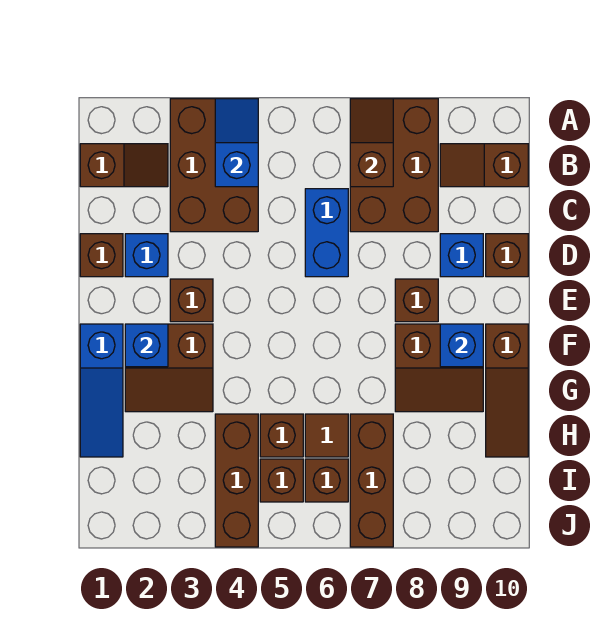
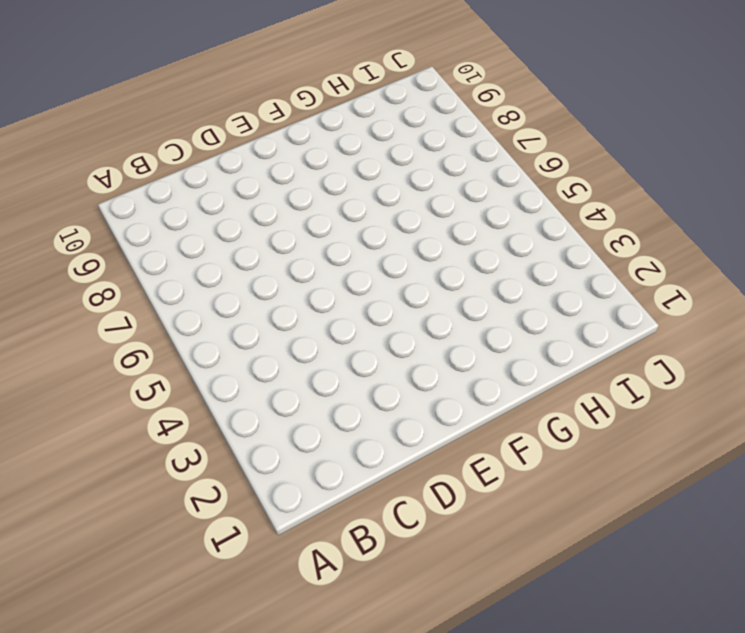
none -> brown 2x3 brick [170,99,258,232]
none -> brown 2x3 brick [350,99,438,232]
none -> brown 1x2 slope [80,144,168,187]

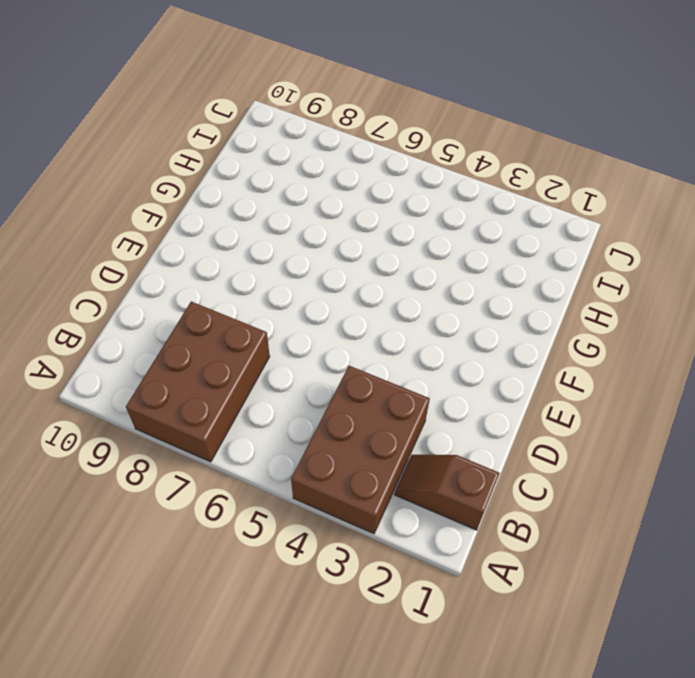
none -> brown 1x2 slope [440,144,528,187]
none -> blue 1x2 brick [305,189,348,277]
none -> brown 1x1 brick [80,234,123,277]

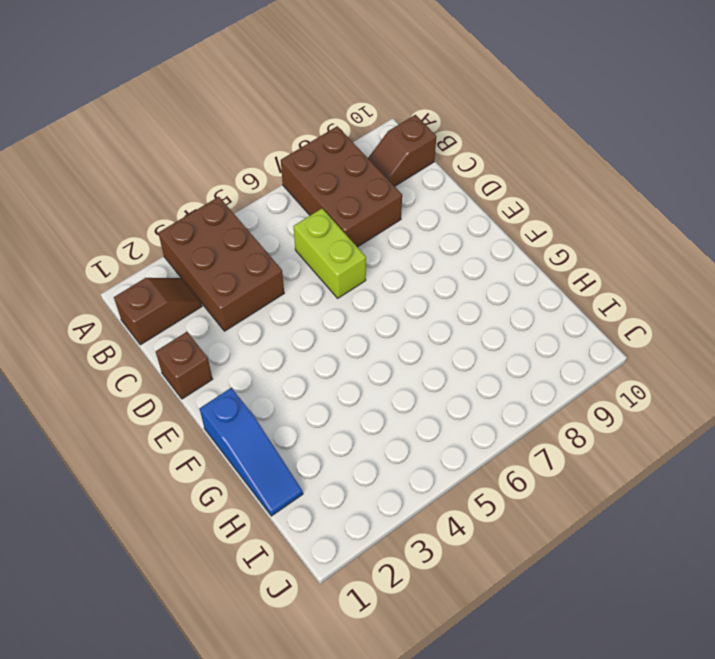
lime 1x2 brick [293,209,366,298] -> blue 1x2 brick [305,189,348,277]
none -> blue 1x1 brick [125,234,168,277]
none -> blue 1x1 brick [440,234,483,277]
none -> brown 1x1 brick [486,234,528,277]

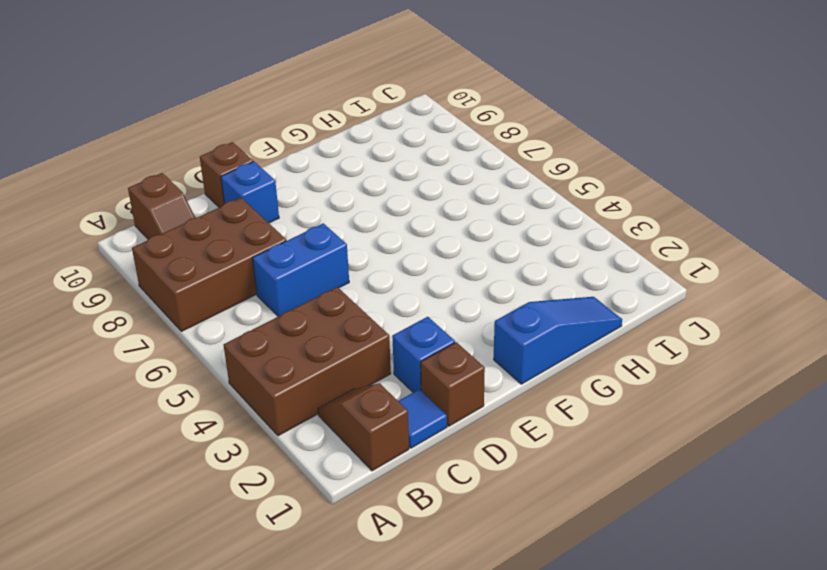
blue 1x1 tile [398,389,447,448] -> none
none -> brown 1x1 brick [170,279,213,322]
none -> brown 1x1 brick [395,279,438,322]
none -> brown 2x2 slope [125,324,213,412]

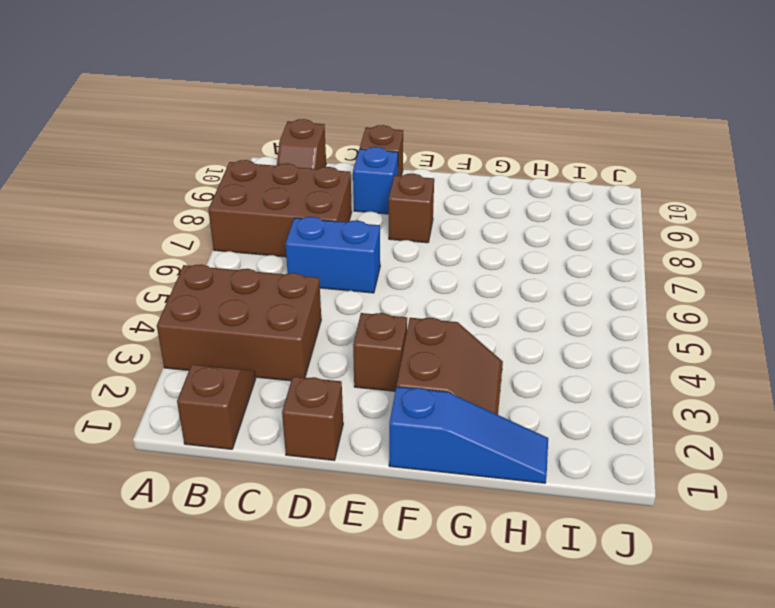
none -> blue 1x1 brick [125,234,168,277]
none -> brown 2x2 slope [395,324,483,412]
none -> brown 1x3 slope [486,324,528,457]

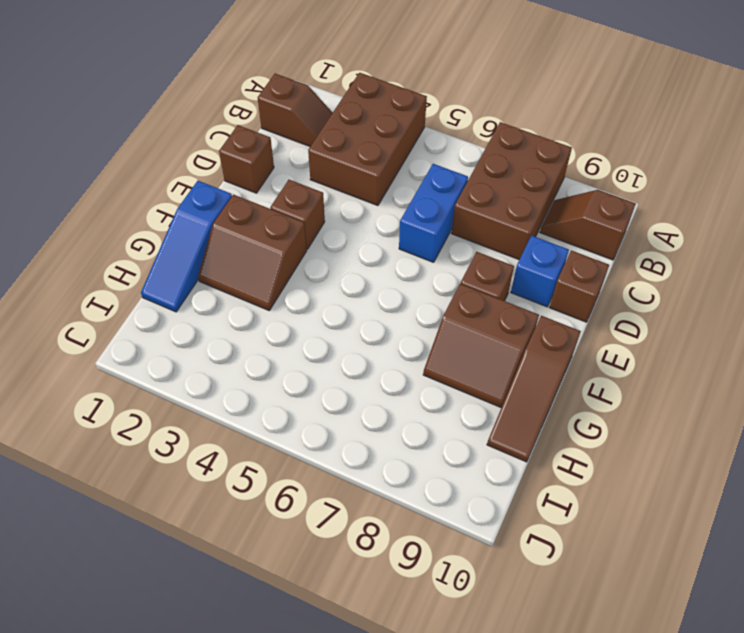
none -> blue 1x1 brick [125,234,168,277]
none -> brown 1x3 brick [215,414,258,547]
none -> brown 1x1 brick [260,414,303,457]

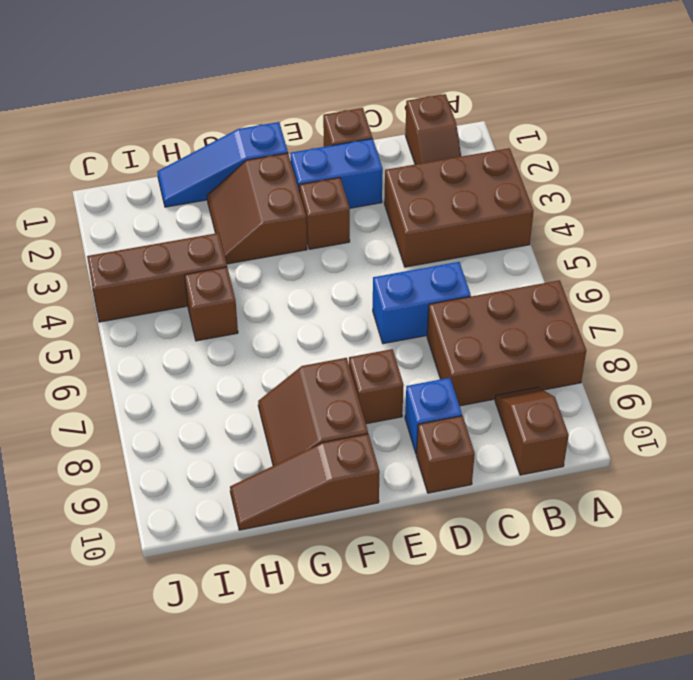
blue 1x2 brick [290,139,383,208] -> blue 1x1 brick [125,234,168,277]
none -> brown 1x1 tile [305,414,348,457]
none -> brown 1x3 brick [350,414,393,547]
none -> brown 1x1 brick [260,459,303,502]

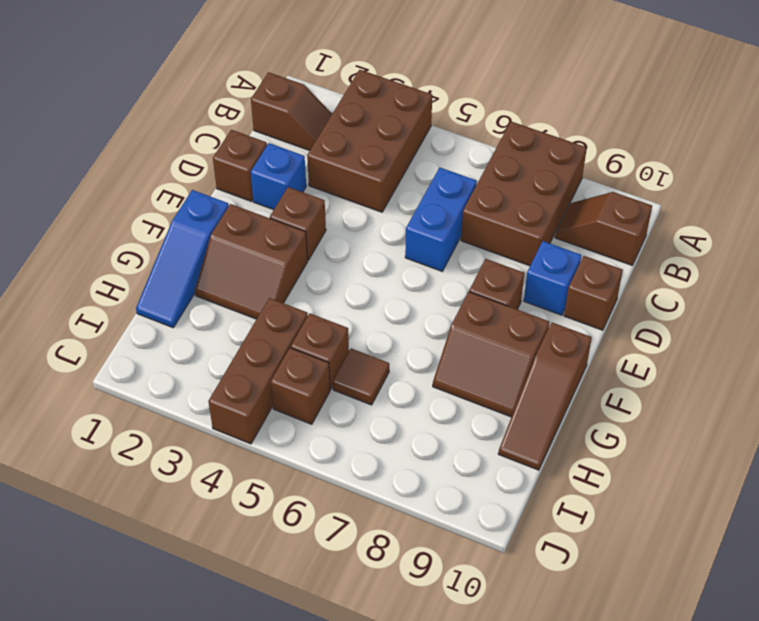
none -> brown 1x3 brick [350,414,393,547]
none -> brown 1x1 brick [305,459,348,502]
none -> blue 1x2 slope [215,99,258,187]

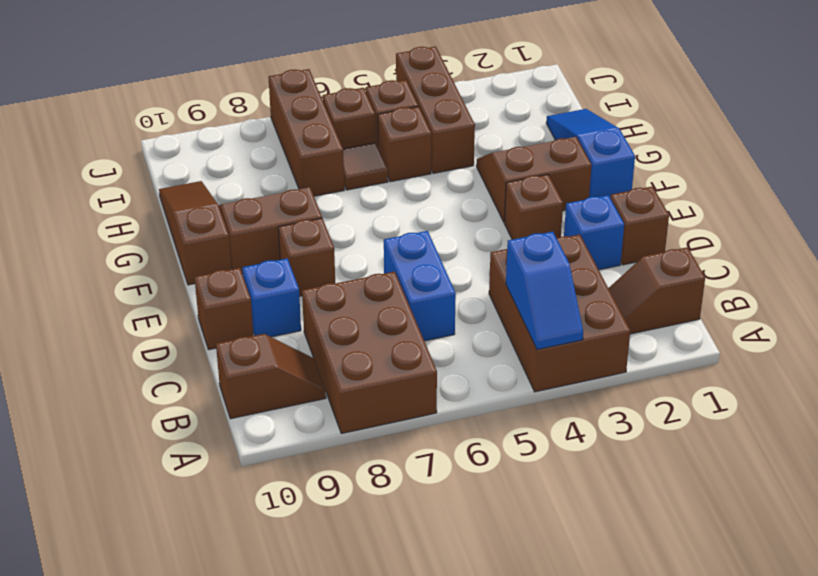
none -> brown 1x2 slope [350,99,393,187]
none -> blue 1x1 brick [125,324,168,367]
none -> blue 1x1 brick [440,324,483,367]

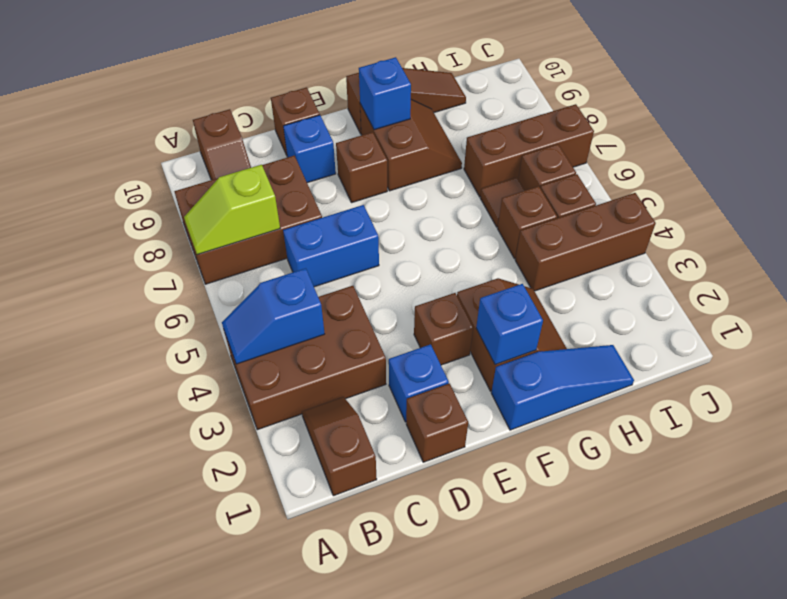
lime 1x2 slope [184,165,280,255] -> brown 1x2 slope [350,99,393,187]

